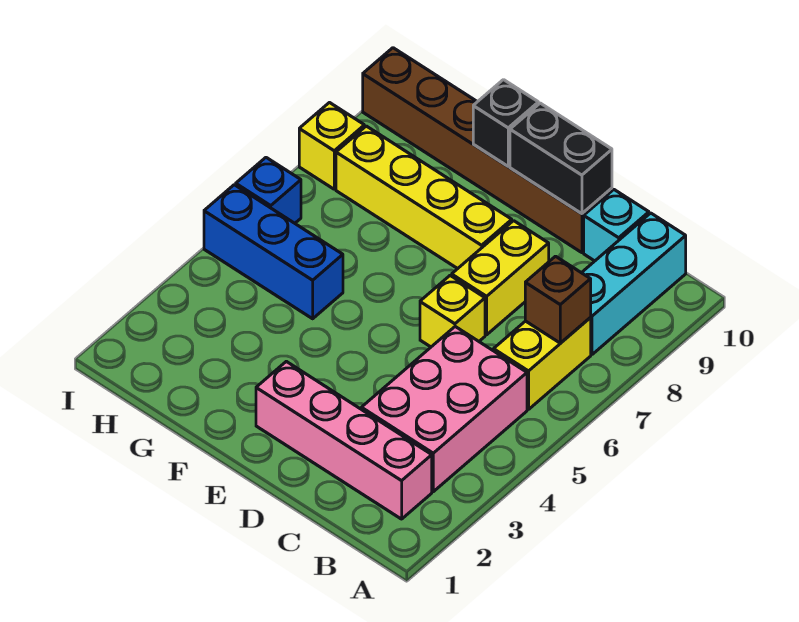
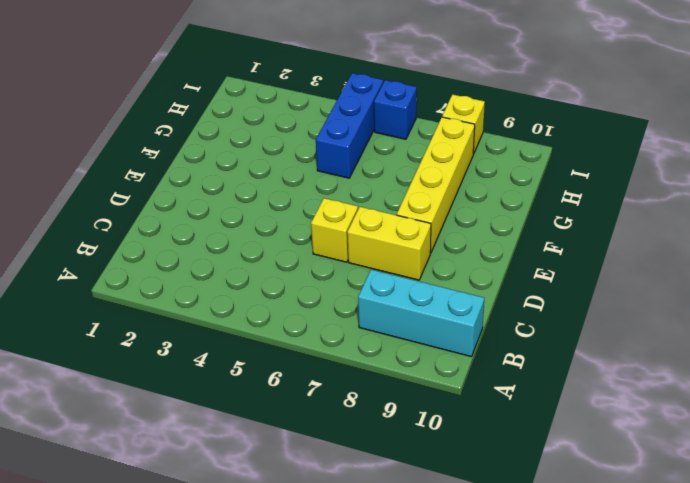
none -> pink 1x4 brick [256,361,432,519]
none -> pink 2x3 brick [361,327,527,492]
none -> yellow 1x2 brick [494,318,591,409]

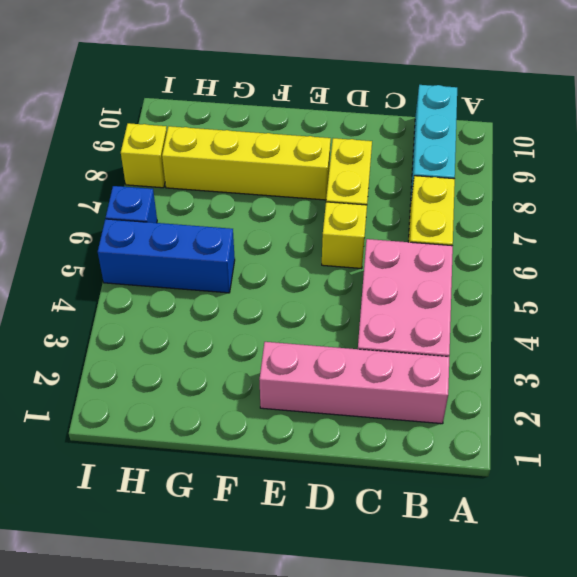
none -> cyan 1x1 brick [584,190,649,261]
none -> brown 1x6 brick [363,48,612,253]
none -> brown 1x1 brick [525,256,591,343]

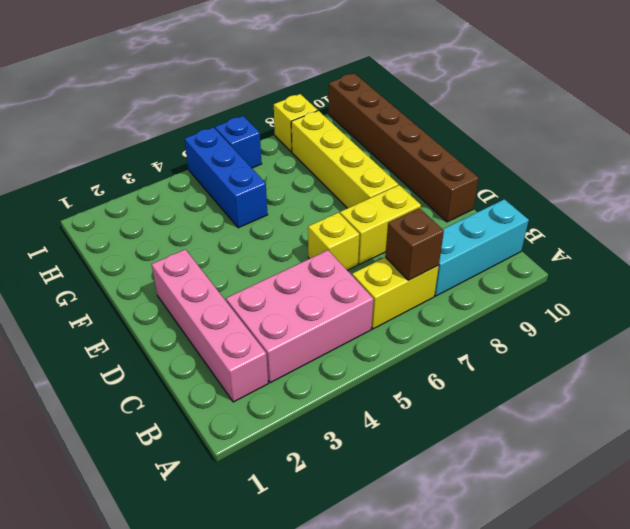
none -> cyan 1x1 brick [584,190,649,261]
none -> black 1x2 brick [510,103,612,214]
none -> black 1x1 brick [473,80,538,166]

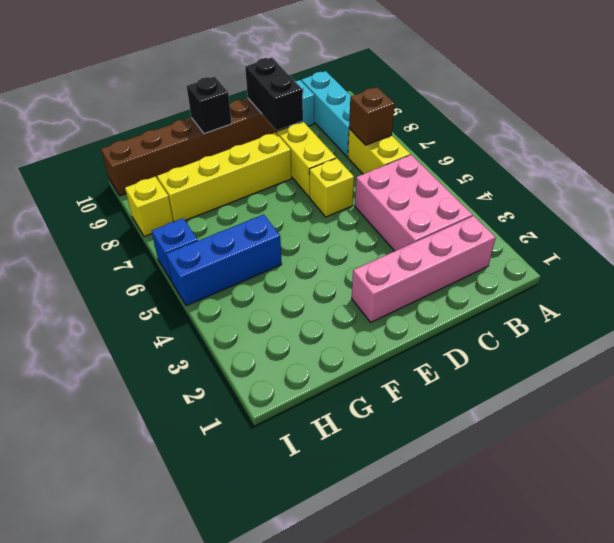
black 1x2 brick [245,58,303,130] -> black 1x2 brick turned to [510,103,612,214]

